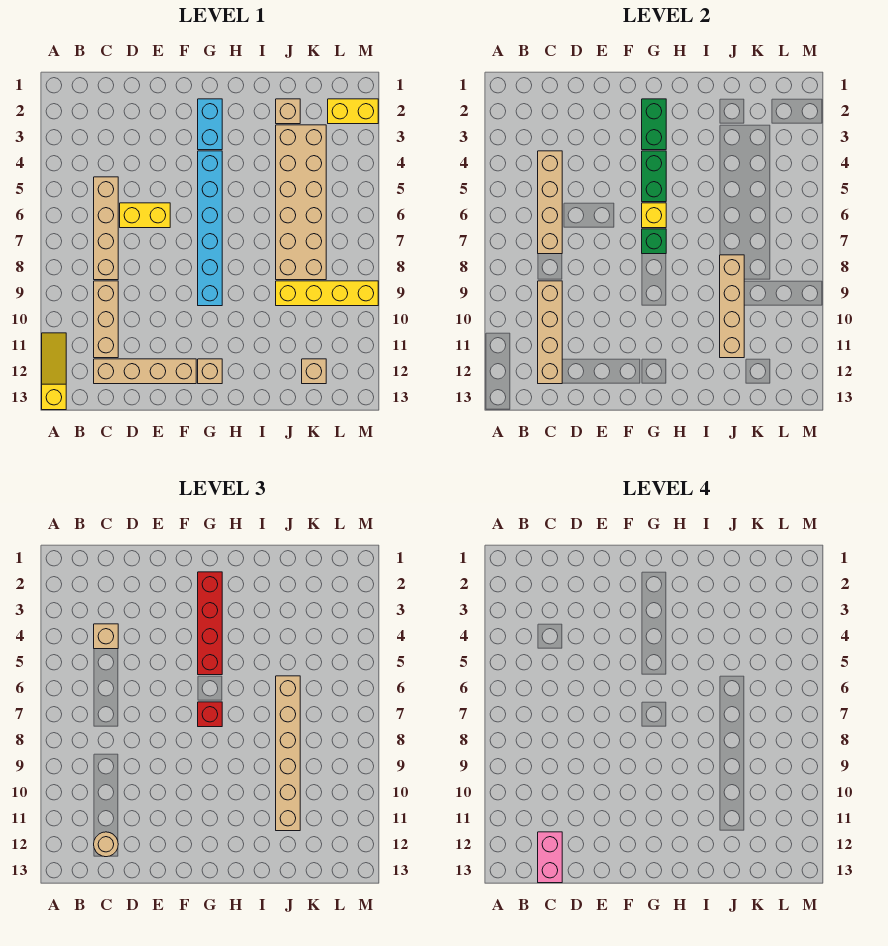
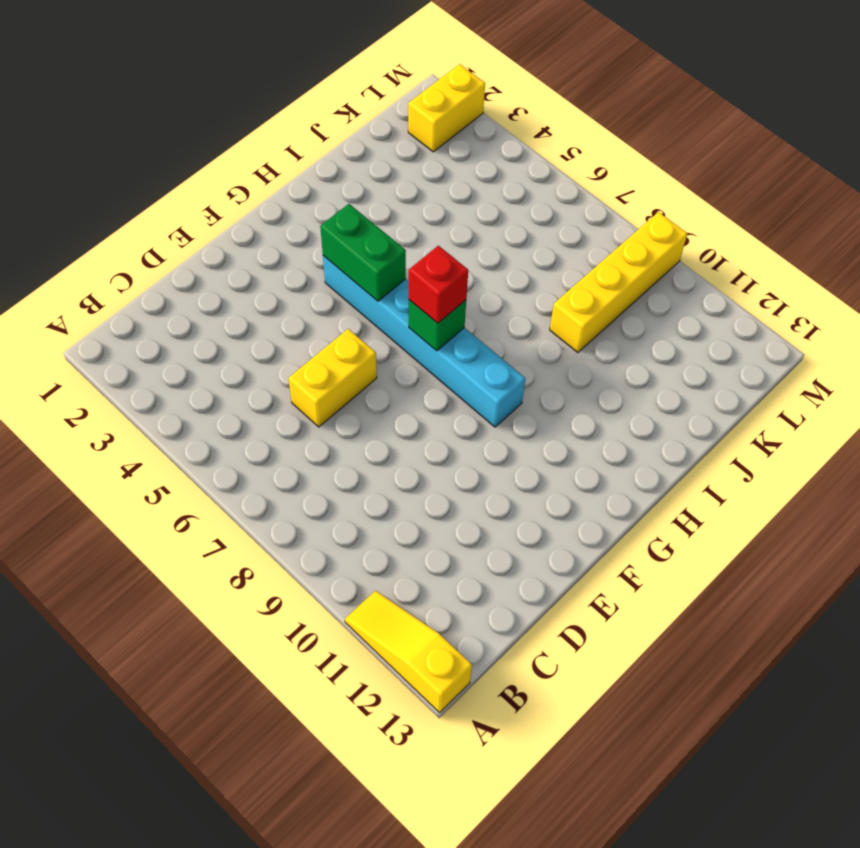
none -> tan 1x4 brick [94,177,118,280]
none -> tan 1x3 brick [94,281,118,358]
none -> tan 1x4 brick [94,359,196,384]

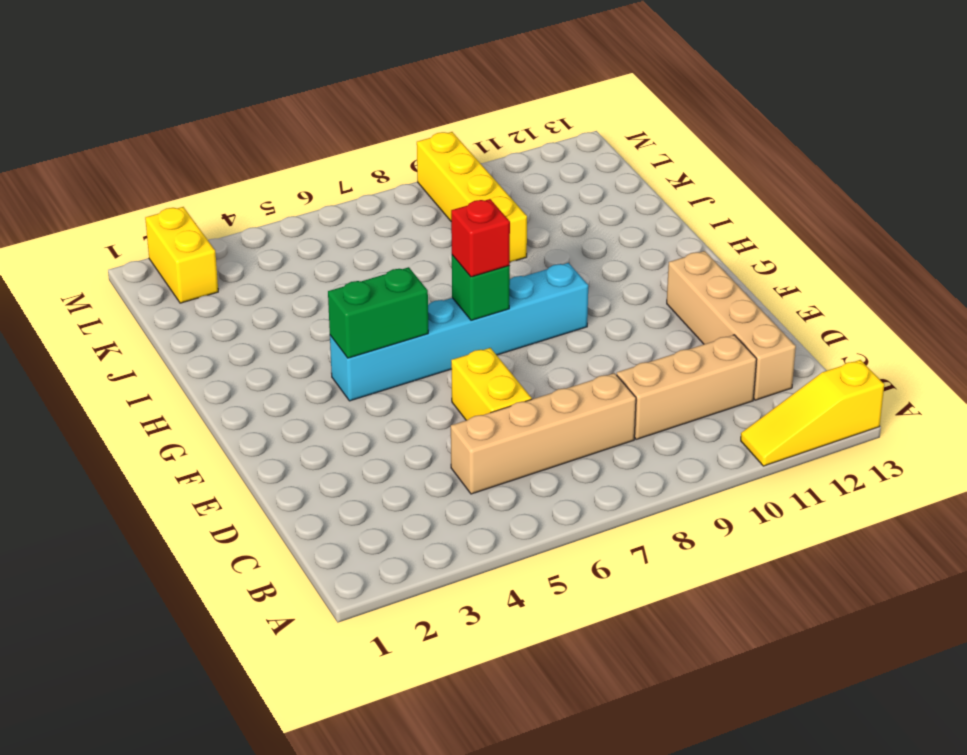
none -> cyan 1x2 brick [198,99,222,150]
none -> tan 1x1 brick [198,359,222,384]
none -> tan 1x1 brick [276,99,300,124]

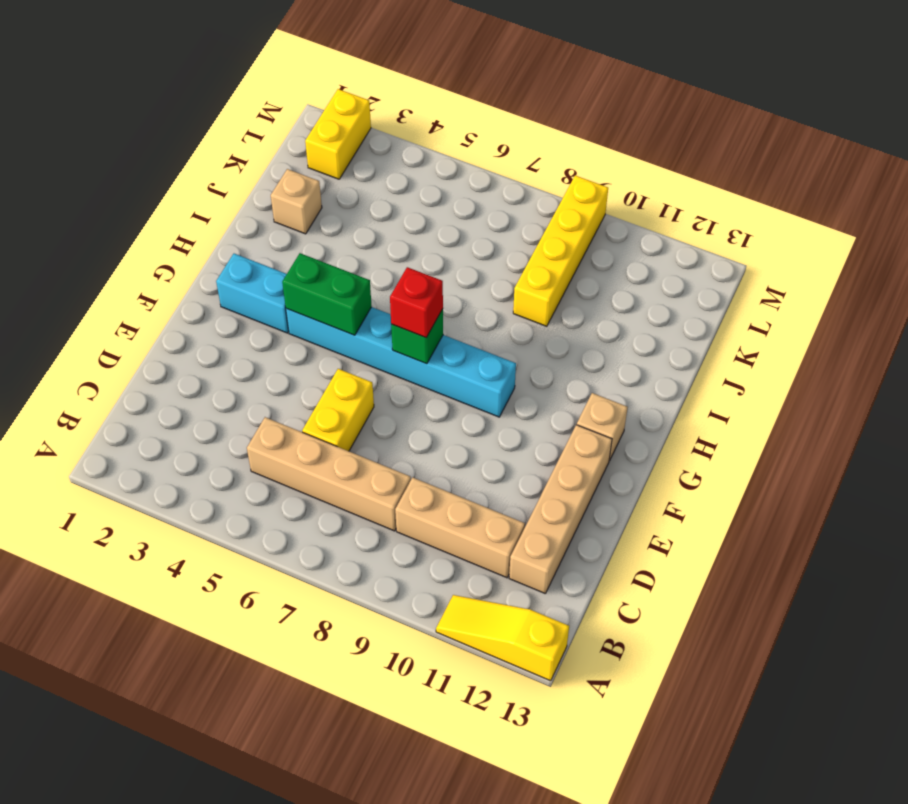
none -> tan 2x6 brick [276,125,326,280]
none -> tan 1x1 brick [302,359,326,384]
none -> tan 1x4 brick [538,151,562,254]

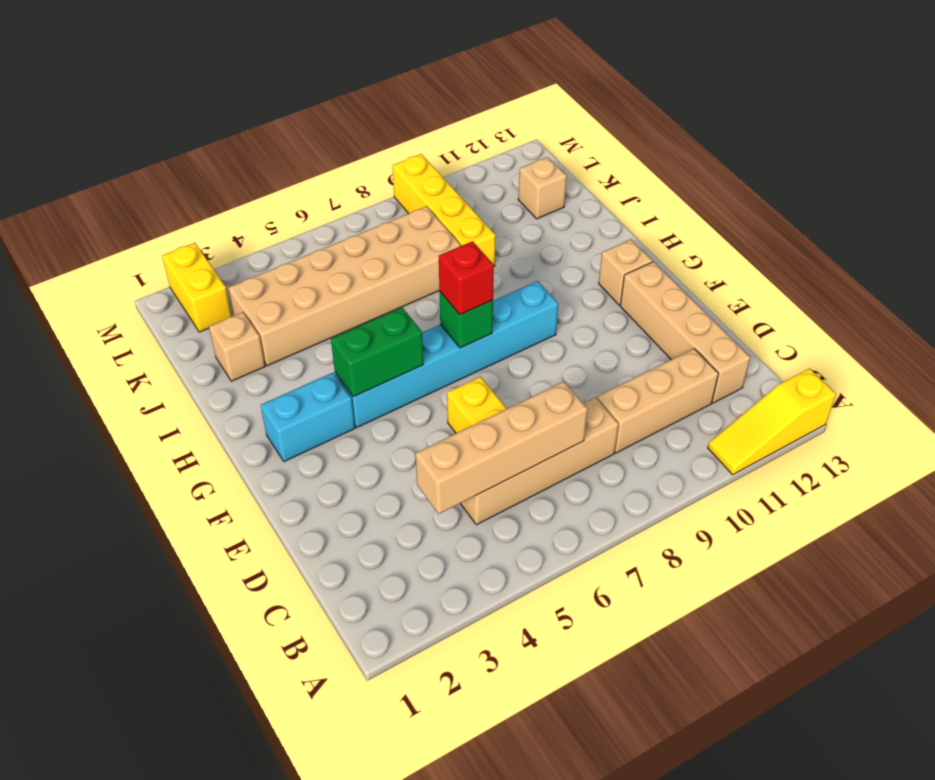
none -> tan 1x4 brick [538,281,562,384]
none -> green 1x2 brick [642,99,666,150]
none -> yellow 1x1 brick [642,203,666,228]

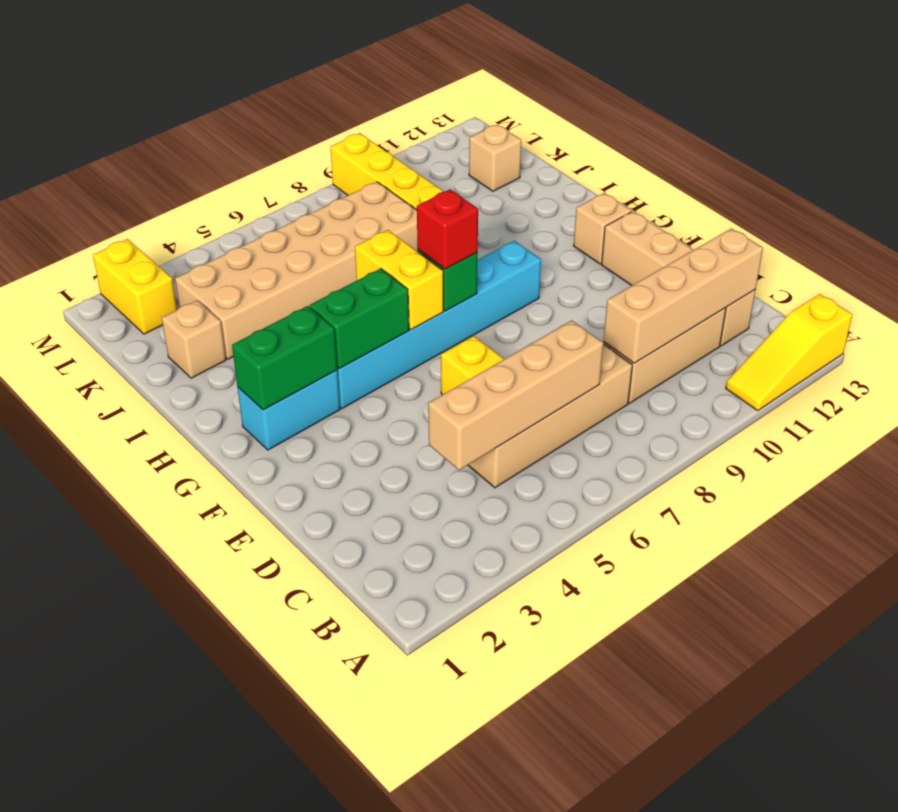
yellow 1x2 brick [355,230,443,330] -> yellow 1x1 brick [642,203,666,228]
none -> tan 1x4 brick [720,255,744,358]
none -> tan 1x1 brick [94,624,118,649]
none -> tan 1x1 round brick [94,832,118,857]

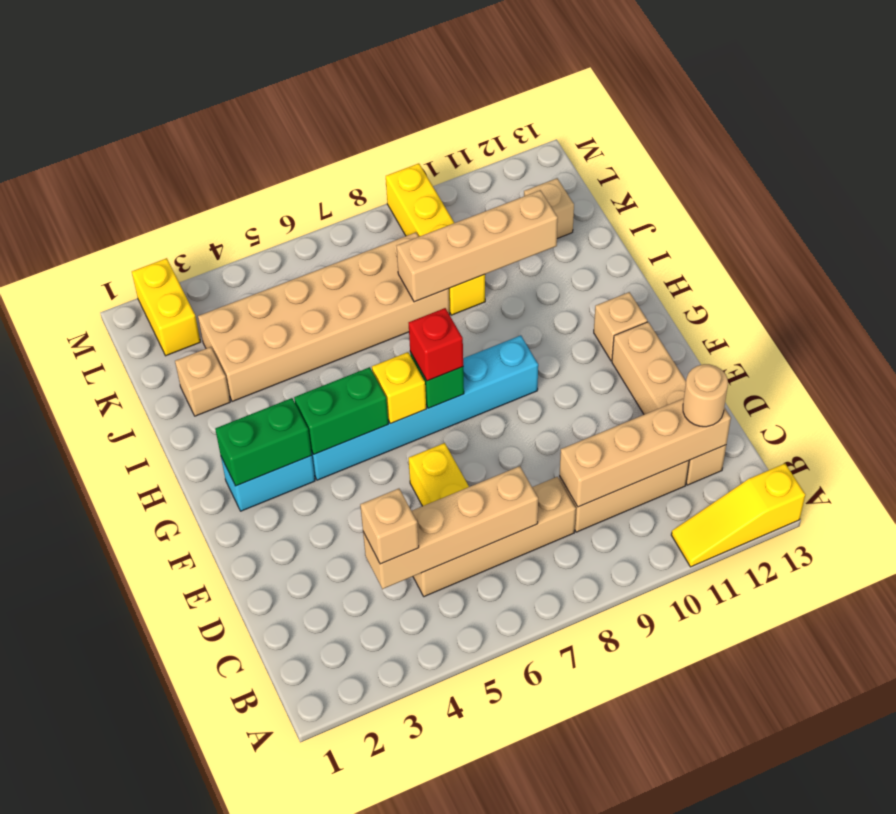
none -> red 1x4 brick [198,572,222,675]
none -> tan 1x6 brick [276,676,300,831]
none -> pink 1x2 brick [538,832,562,883]

